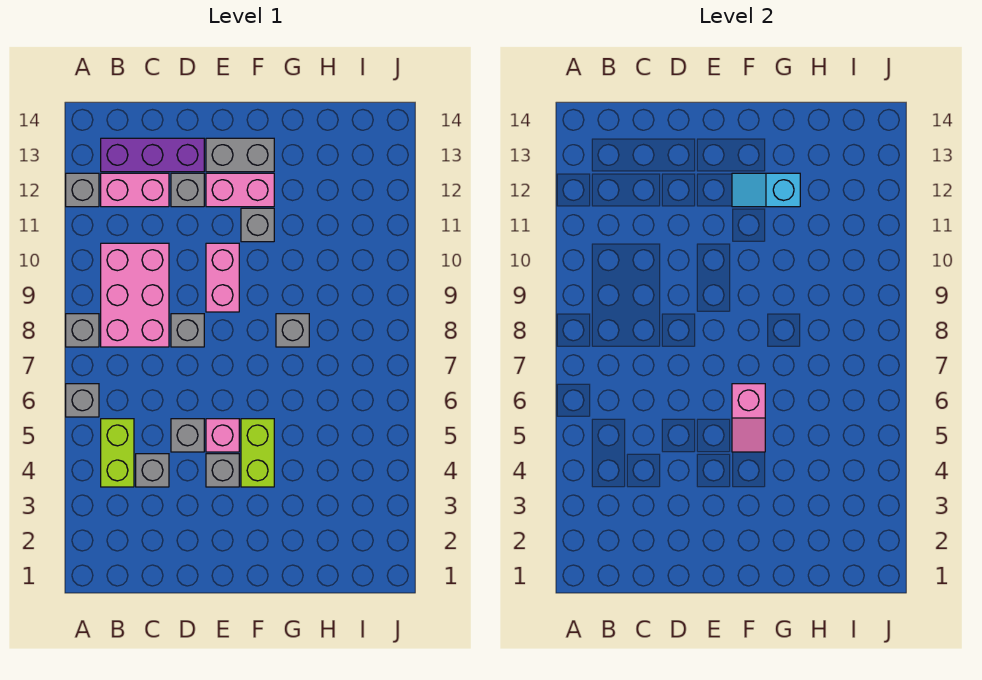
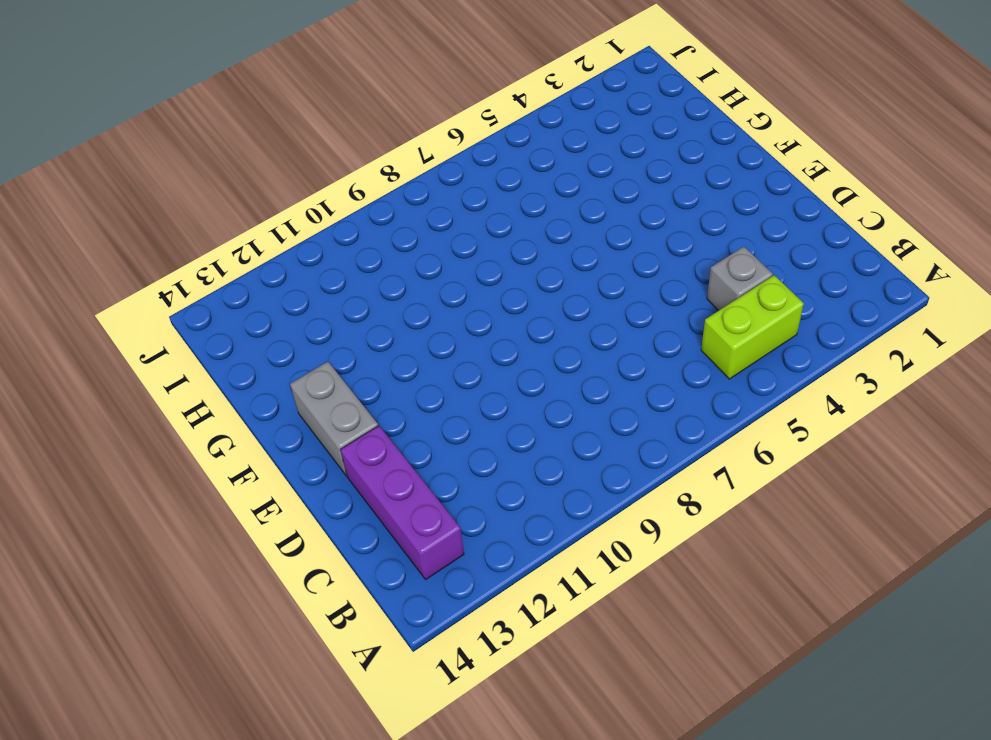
none -> grey 1x1 brick [66,384,99,417]
none -> grey 1x1 brick [66,314,99,347]
none -> grey 1x1 brick [66,173,99,207]

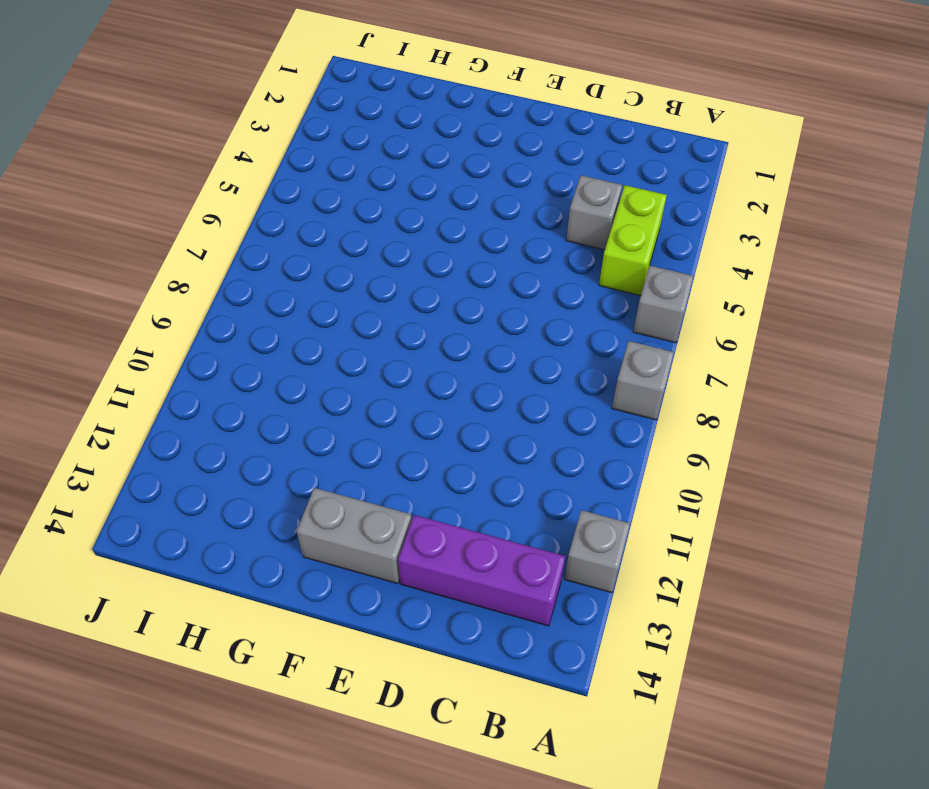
none -> pink 2x3 brick [101,243,169,347]
none -> pink 1x2 brick [101,173,169,207]
none -> grey 1x1 brick [171,419,204,452]

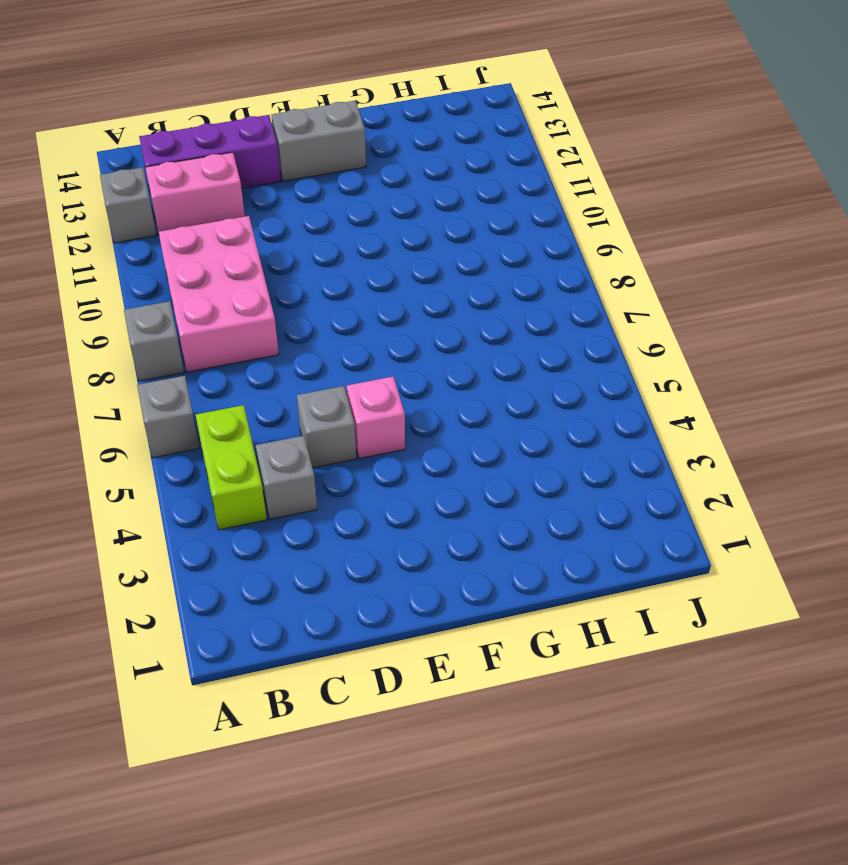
none -> grey 1x1 brick [171,314,204,347]
none -> grey 1x1 brick [171,173,204,207]
none -> grey 1x1 brick [206,454,239,487]

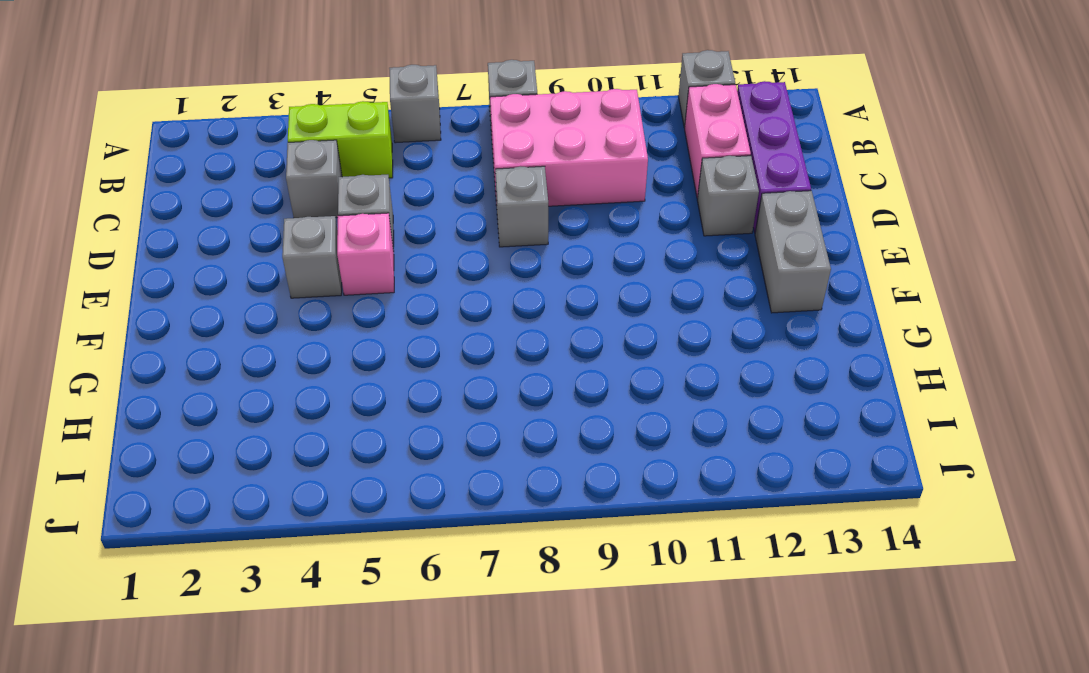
none -> pink 1x2 brick [206,243,239,312]
none -> pink 1x2 brick [206,173,274,207]
none -> lime 1x2 brick [241,419,274,487]

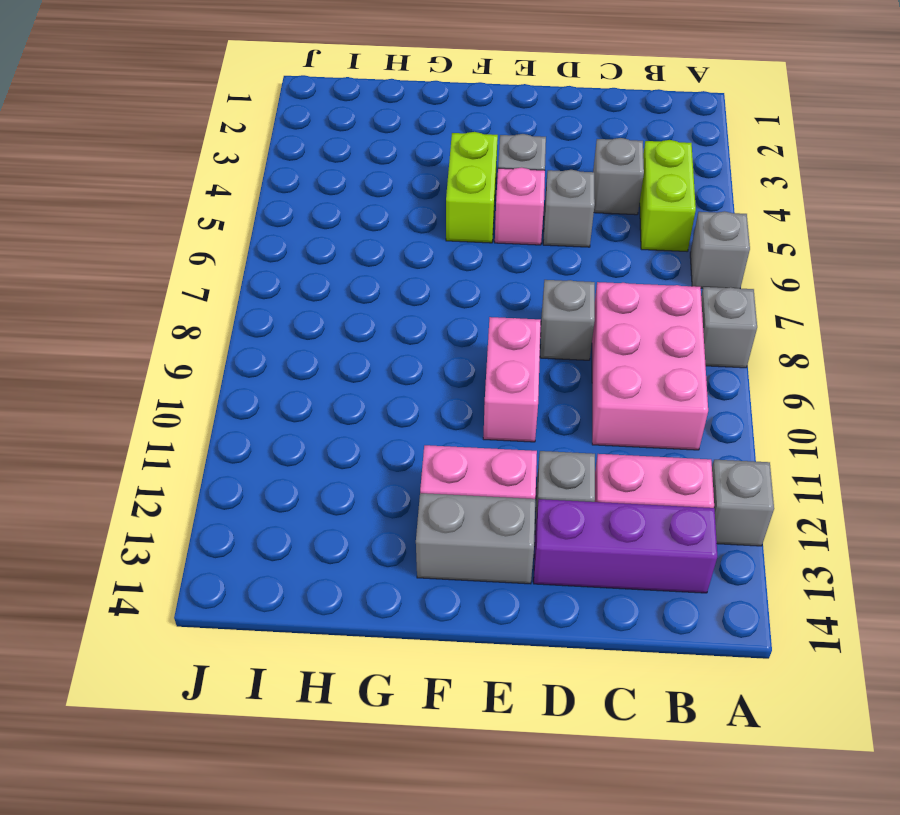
none -> grey 1x1 brick [241,208,274,242]
none -> grey 1x1 brick [276,314,309,347]
none -> pink 1x2 slope [732,384,765,452]

